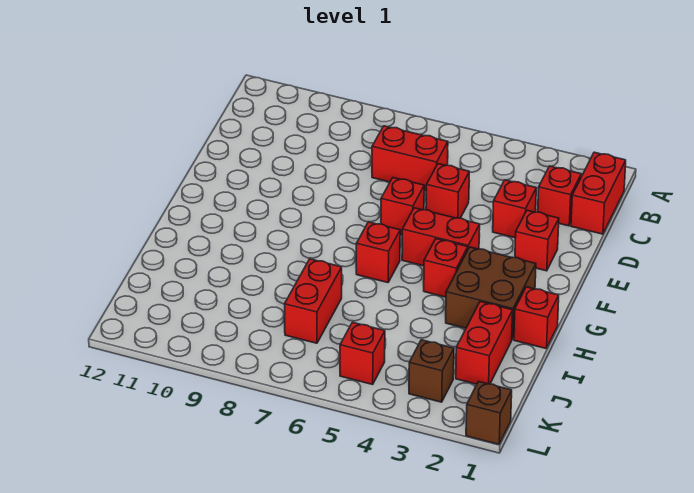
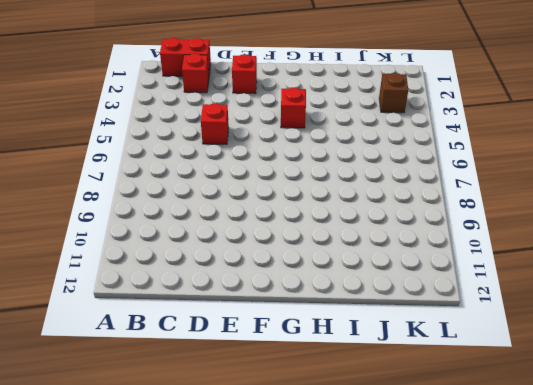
none -> red 1x2 brick [372,126,448,191]
none -> red 1x1 brick [493,180,536,238]
none -> red 1x1 brick [381,178,424,235]

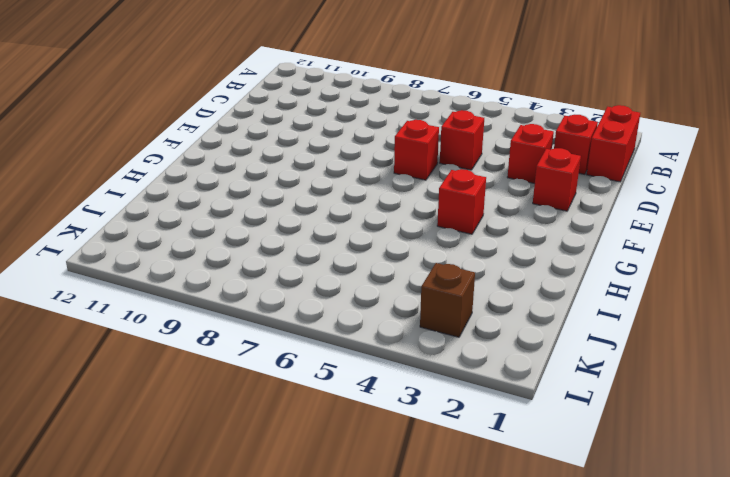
none -> red 1x2 brick [372,126,448,191]
none -> red 1x2 brick [402,208,480,266]
none -> brown 2x2 brick [446,247,536,339]

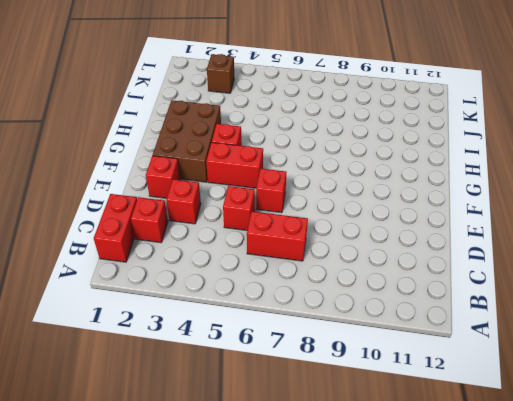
brown 2x3 brick [153,100,221,182] -> brown 2x2 brick [446,247,536,339]
none -> red 1x1 brick [356,222,400,283]
none -> red 1x1 brick [514,287,559,349]
none -> red 1x2 brick [456,302,513,384]

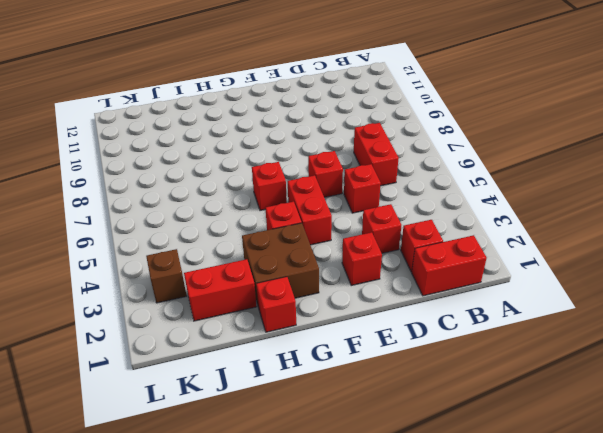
none -> red 1x2 brick [284,259,342,343]
none -> red 1x1 brick [340,322,385,384]
none -> brown 1x1 brick [466,382,512,444]

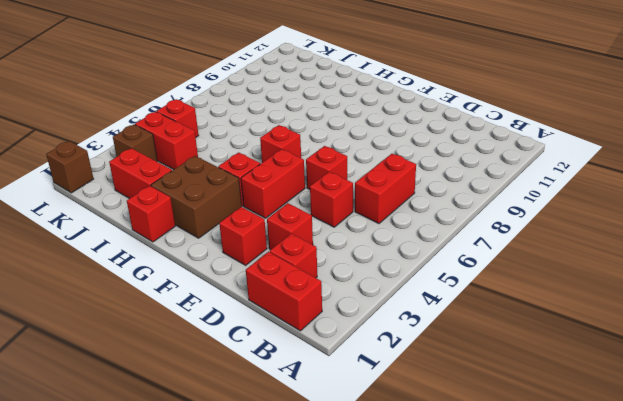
red 1x2 brick [135,112,198,169] -> red 1x2 brick moved to [284,259,342,343]

